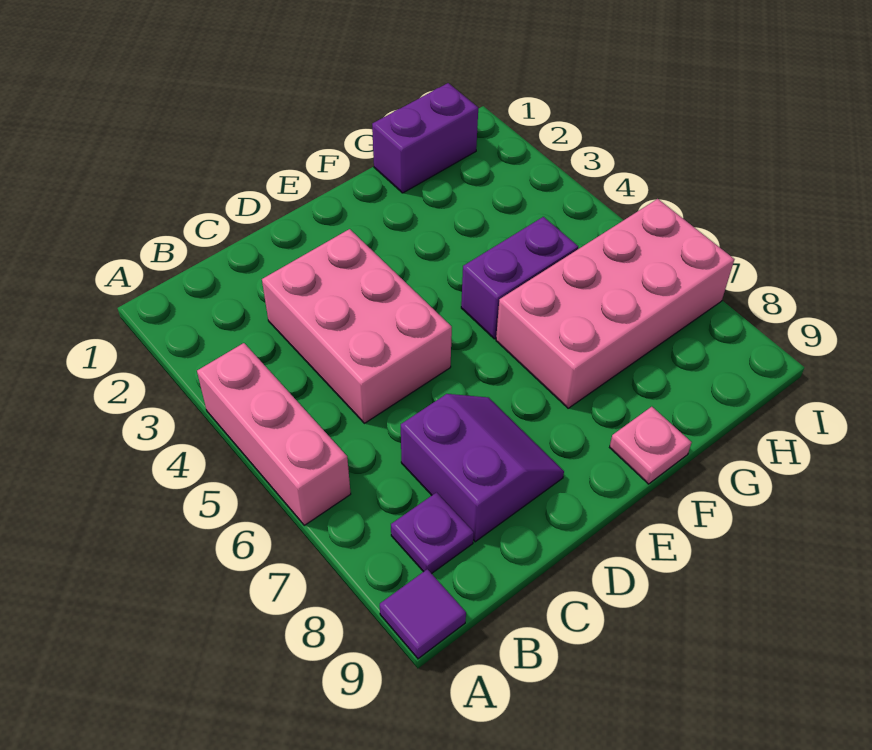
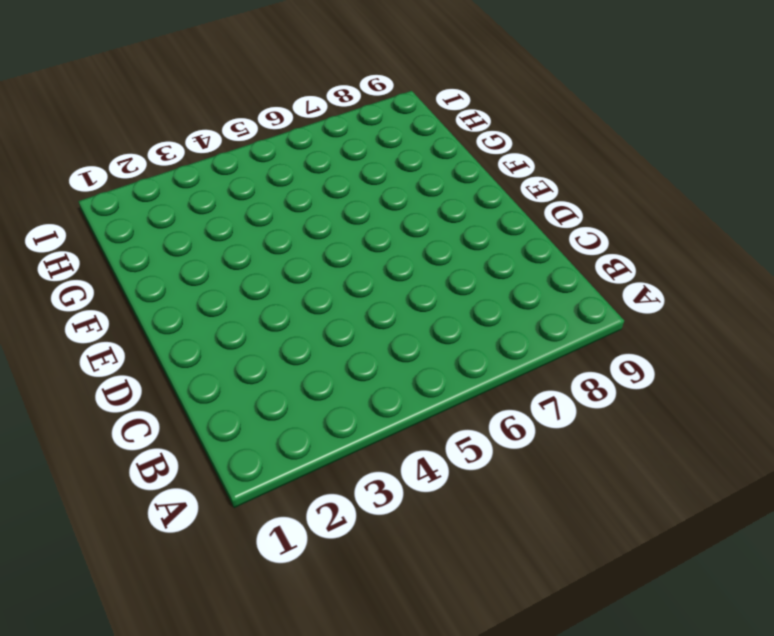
none -> pink 1x3 brick [197,343,351,525]
none -> purple 1x1 tile [380,569,466,659]

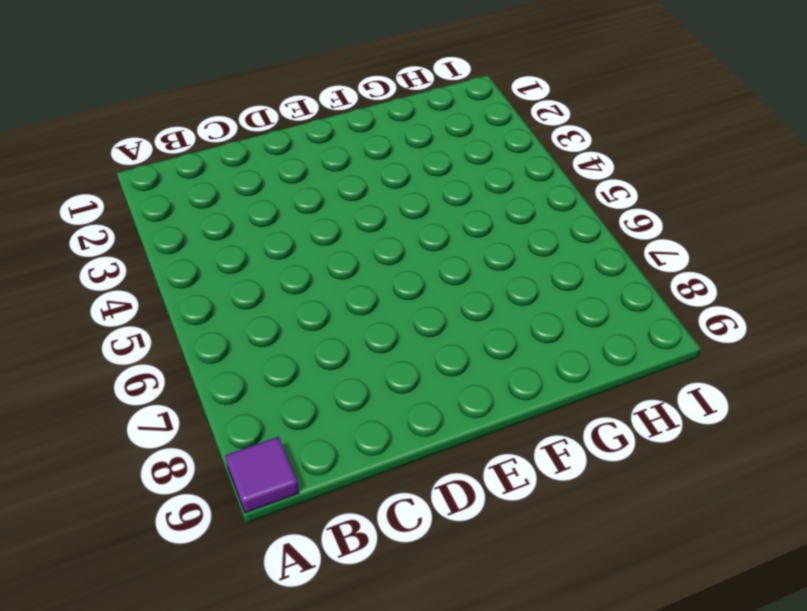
none -> pink 1x3 brick [197,343,351,525]
none -> purple 1x1 plate [391,492,474,574]

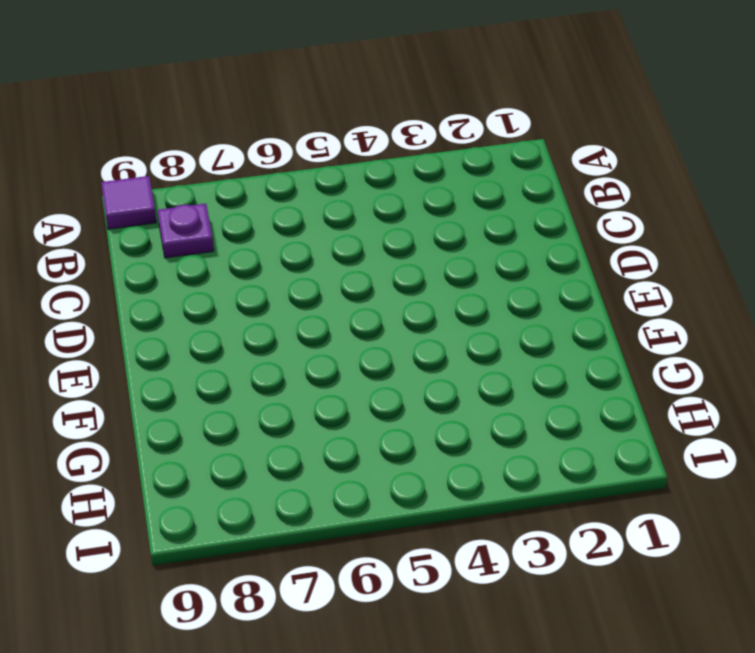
none -> pink 1x3 brick [197,343,351,525]
none -> pink 2x3 brick [262,229,452,423]

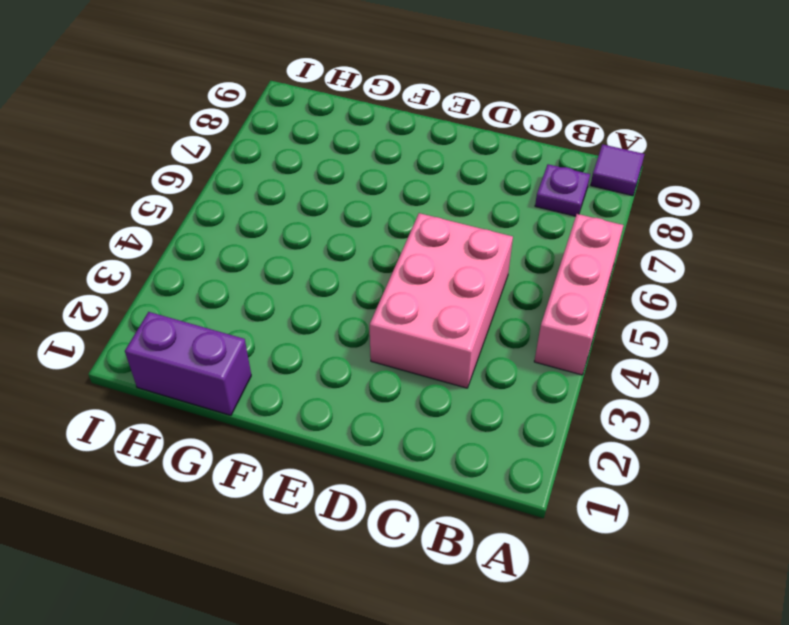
none -> purple 2x2 slope [401,394,564,542]
none -> purple 1x2 brick [461,217,578,339]

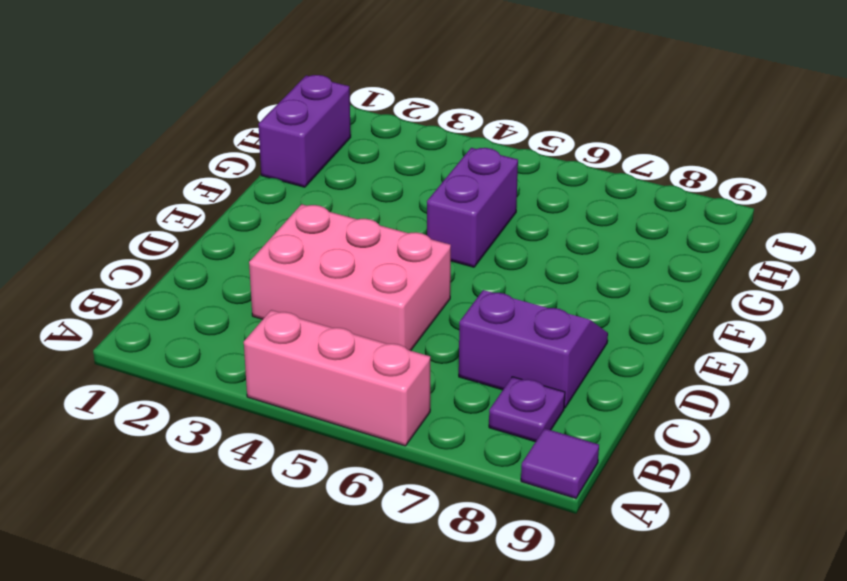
none -> pink 2x4 brick [496,199,734,408]
none -> pink 1x1 plate [610,407,692,484]

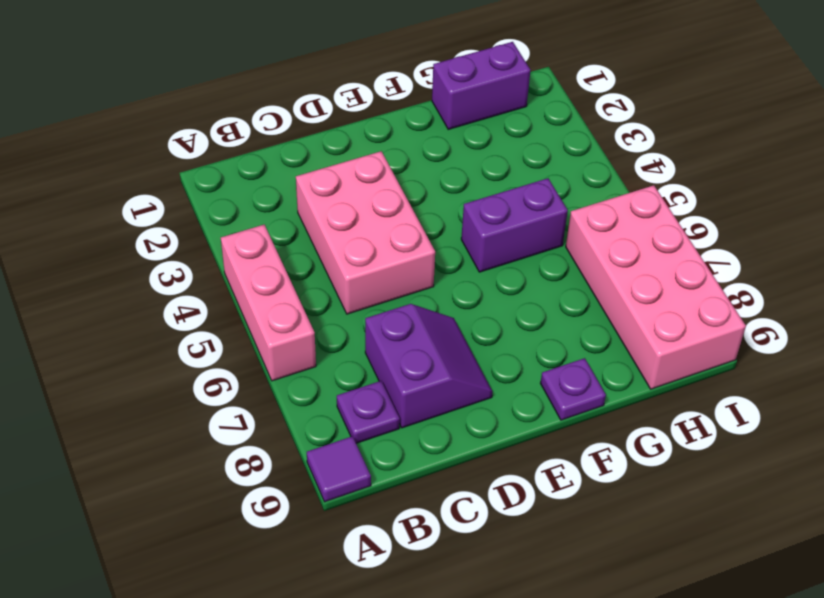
purple 1x1 plate [540,358,606,420] -> pink 1x1 plate [610,407,692,484]
pink 2x4 brick [566,185,746,389] -> pink 2x4 brick turned to [496,199,734,408]

